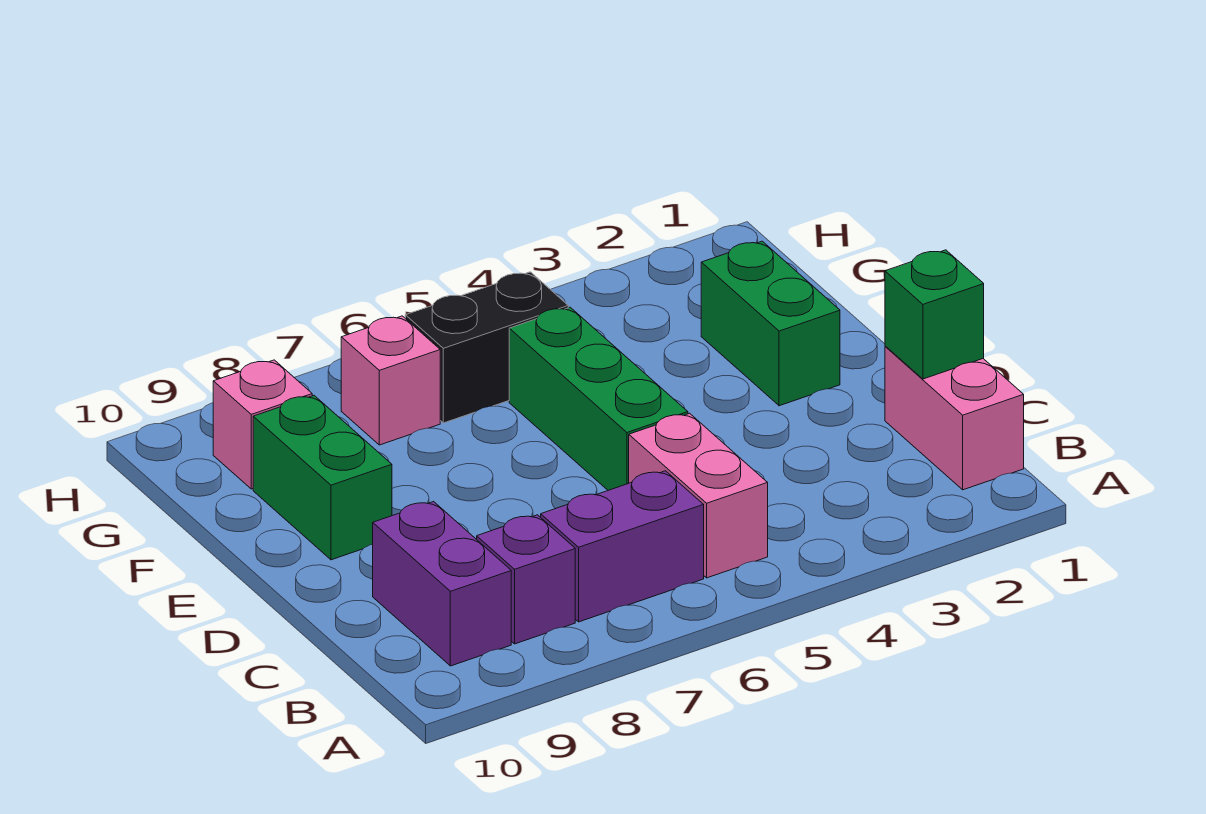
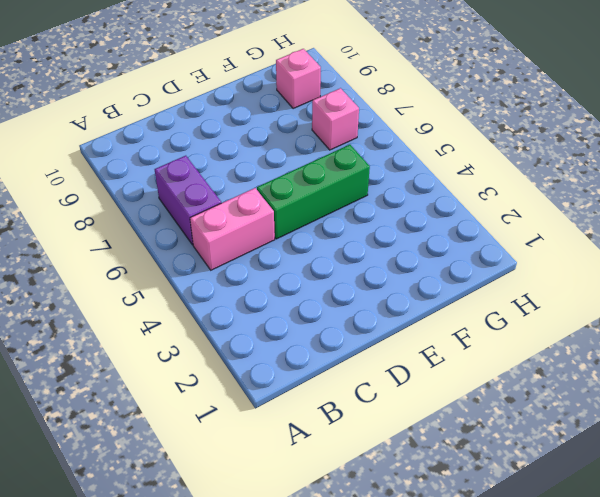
none -> pink 1x2 brick [885,346,1024,490]
none -> purple 1x1 brick [477,515,575,644]
none -> purple 1x2 brick [373,502,511,666]

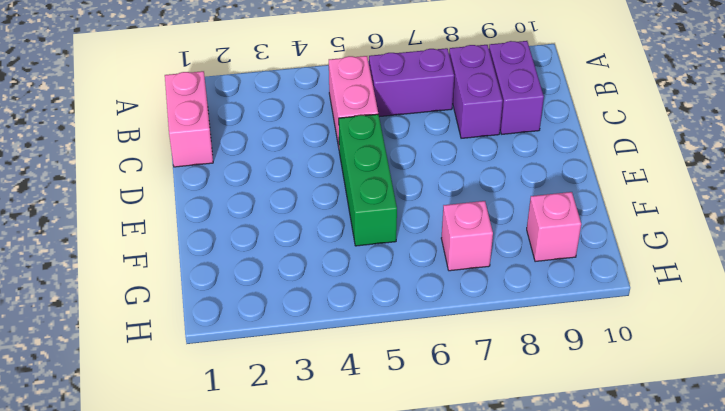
purple 1x2 brick [449,45,503,138] -> purple 1x1 brick [477,515,575,644]
none -> green 1x2 brick [701,241,840,406]
none -> green 1x2 brick [253,396,392,560]
none -> black 1x2 brick [405,272,568,423]

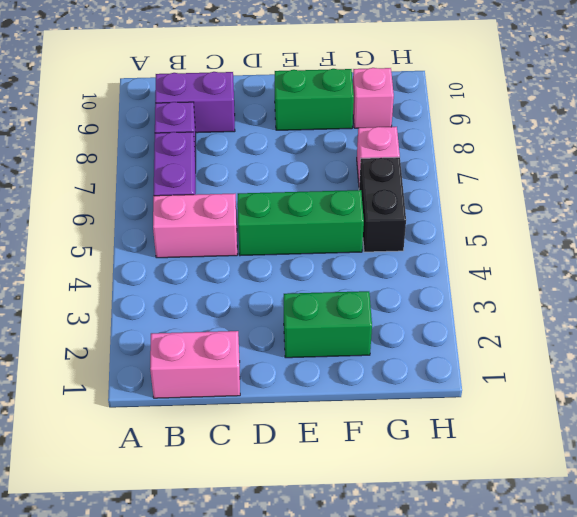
none -> green 1x1 brick [885,250,984,379]

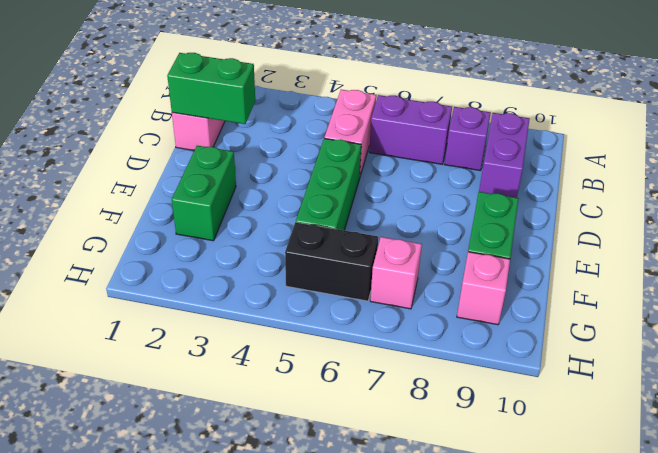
green 1x2 brick [167,53,255,124] -> green 1x1 brick [885,250,984,379]

